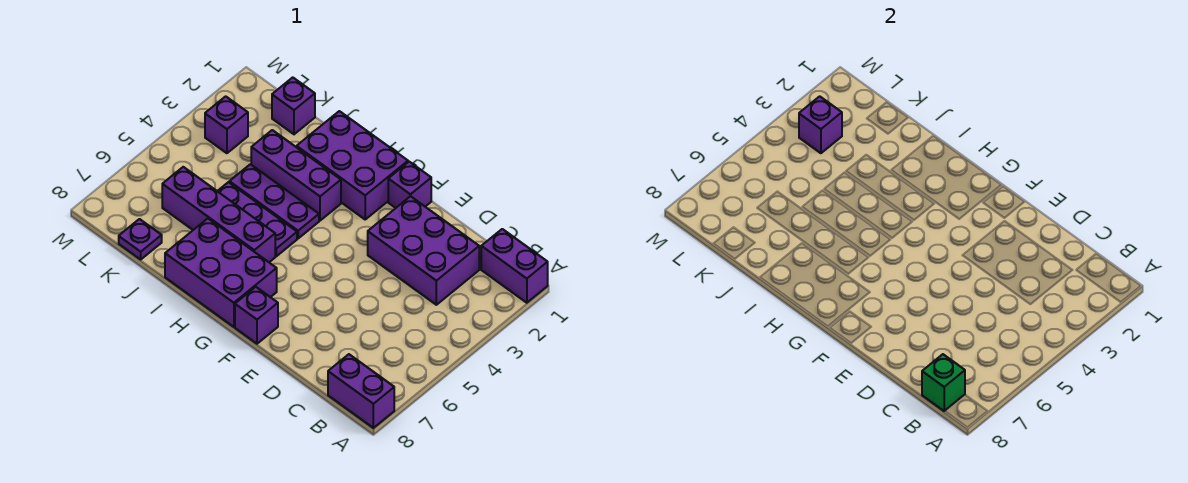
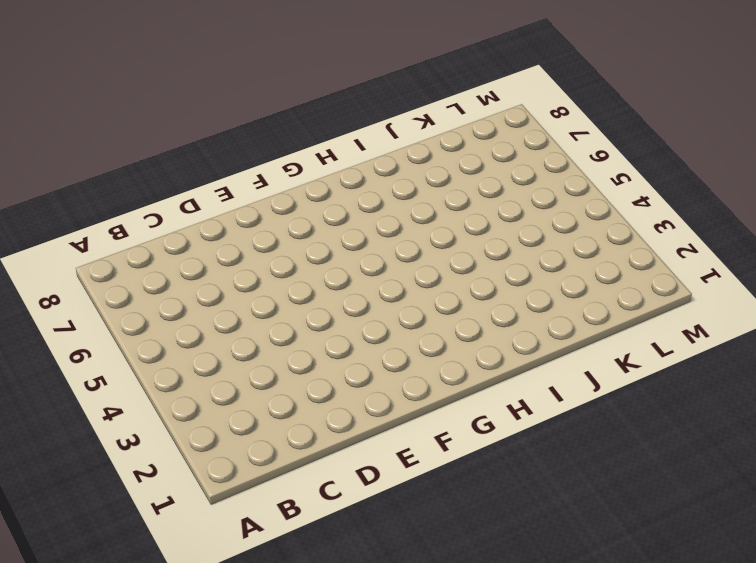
none -> purple 1x2 brick [481,229,548,303]
none -> purple 1x2 brick [328,354,394,428]
none -> purple 2x3 brick [368,196,479,305]

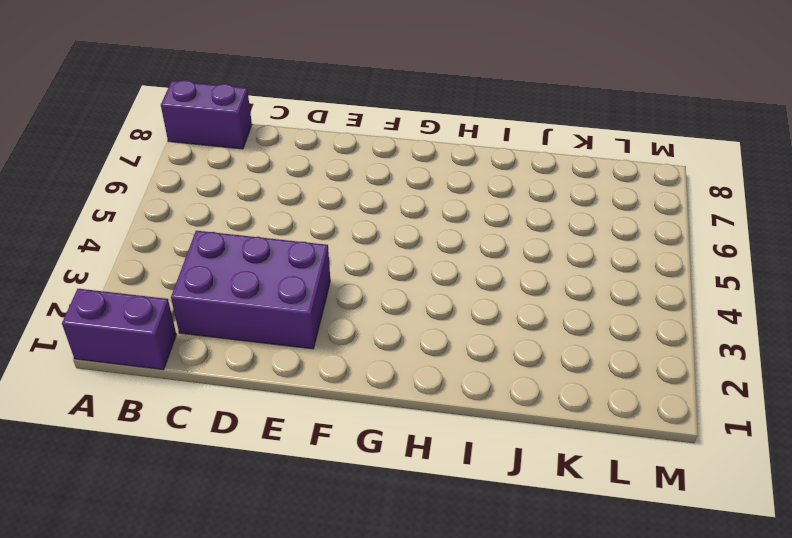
none -> purple 1x1 brick [388,162,431,208]
none -> purple 1x1 brick [235,287,278,344]
none -> purple 2x3 brick [297,111,408,219]

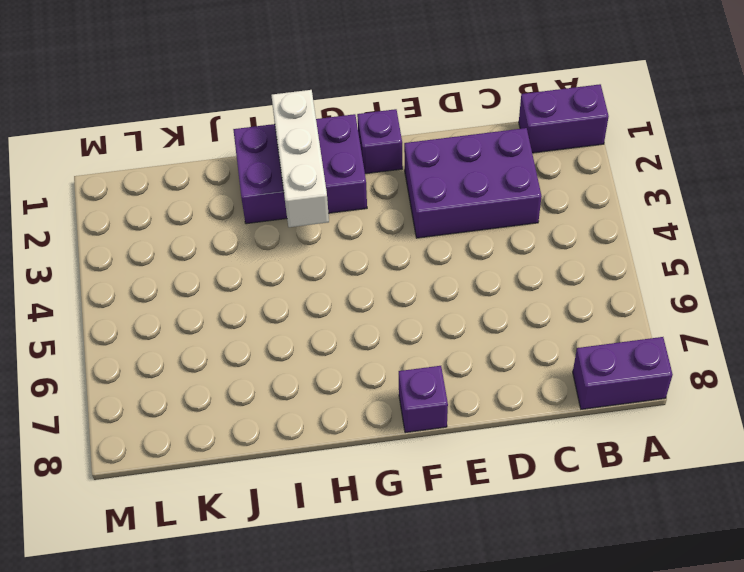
white 1x3 brick [271,90,329,227] -> none
none -> purple 2x3 brick [165,219,277,327]
none -> purple 1x3 brick [251,130,341,221]
none -> purple 1x3 plate [229,164,319,238]

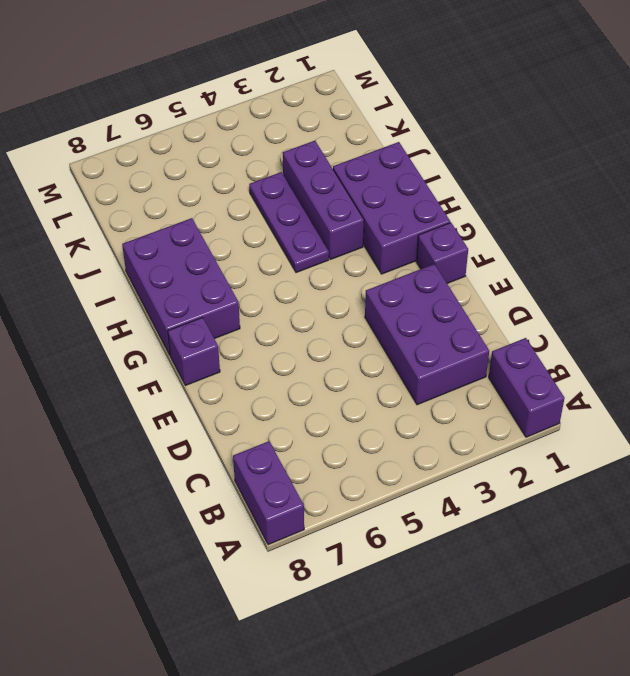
none -> purple 1x3 plate [218,182,297,256]
none -> purple 1x4 brick [162,167,275,262]
none -> purple 1x1 brick [272,77,315,134]

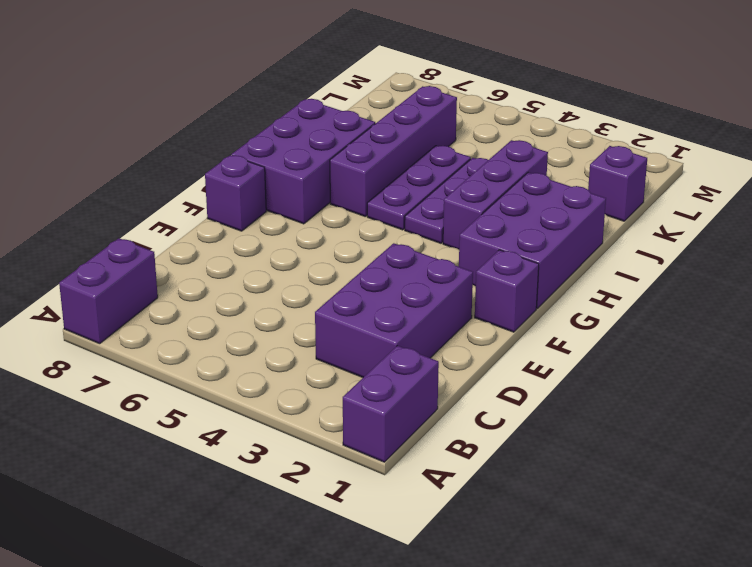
none -> purple 1x1 plate [119,219,162,259]
none -> purple 1x1 brick [205,96,248,153]
none -> green 1x1 brick [922,354,965,411]

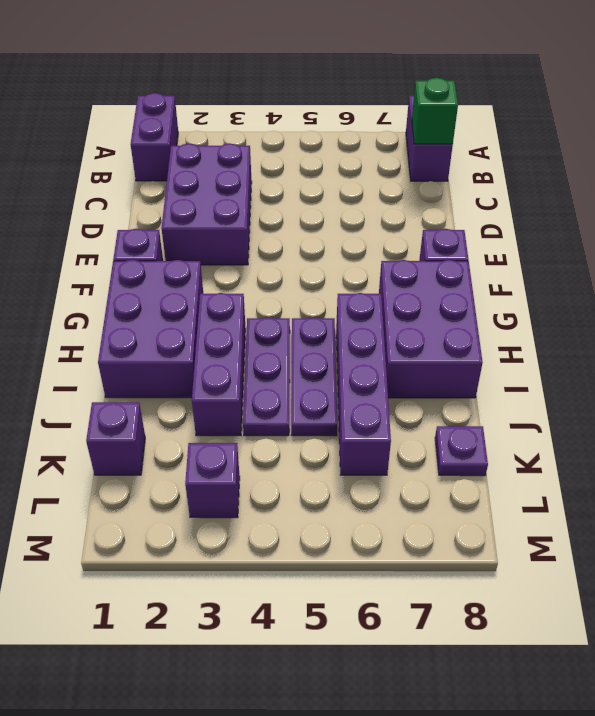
none -> purple 1x1 brick [799,96,842,153]

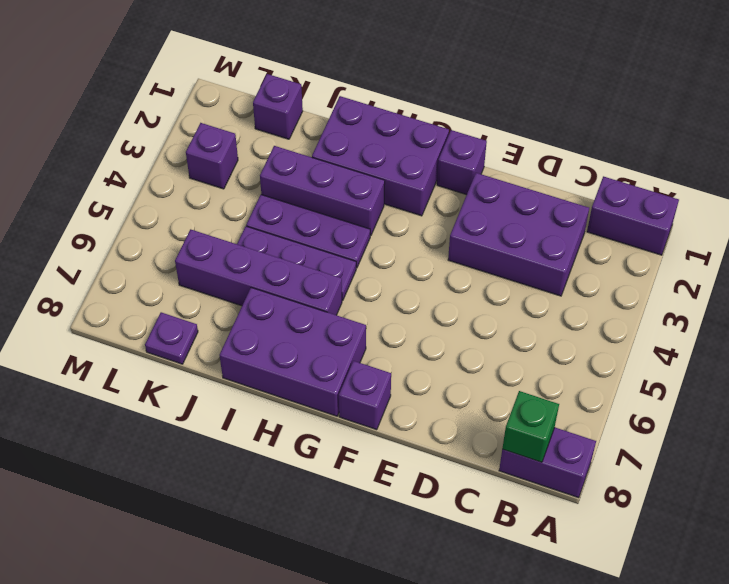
none -> purple 1x1 brick [799,96,842,153]

